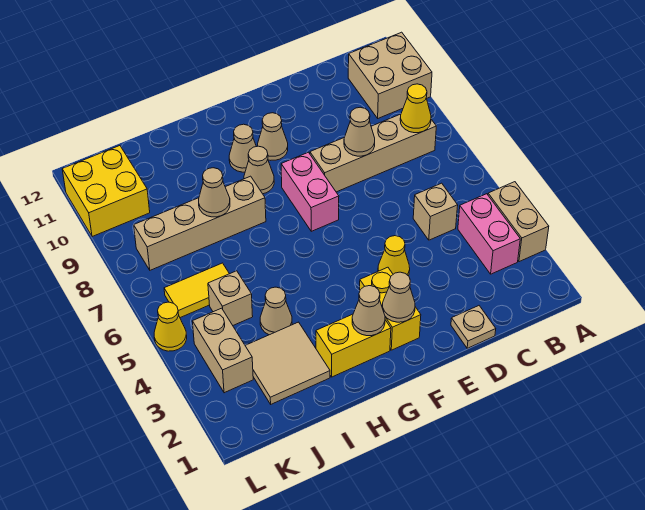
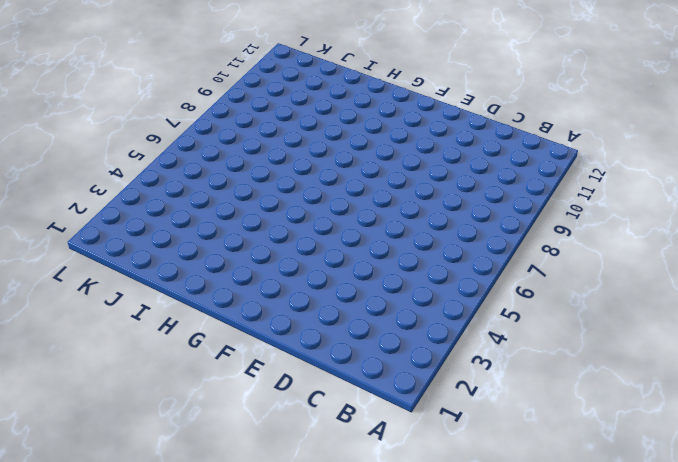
none -> tan 1x2 brick [488,182,549,262]
none -> tan 2x2 brick [348,32,432,118]
none -> pink 1x2 brick [458,194,520,274]

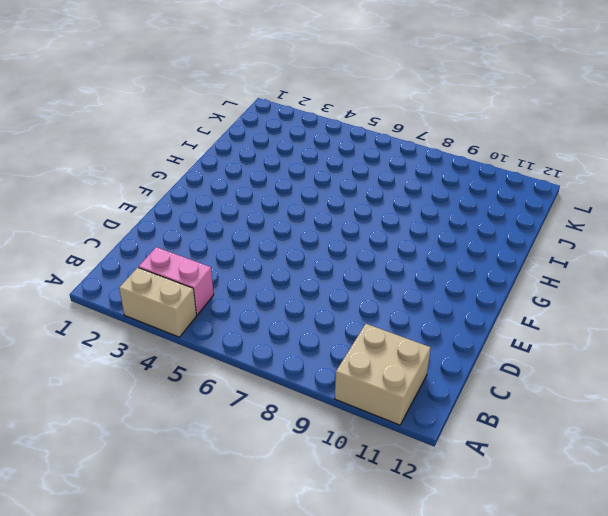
none -> tan 1x4 brick [310,114,436,192]
none -> tan 1x1 brick [413,183,458,240]
none -> tan 1x1 plate [451,306,496,348]

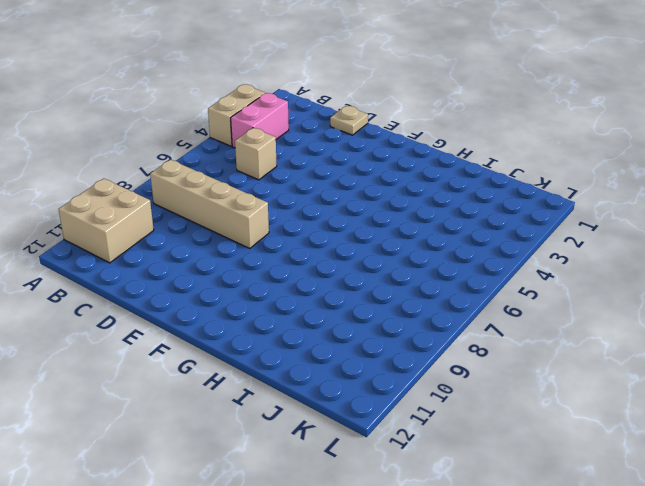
none -> yellow 1x1 cone [378,236,410,276]
none -> yellow 1x2 brick [360,267,421,350]
none -> pink 1x2 brick [281,152,339,231]

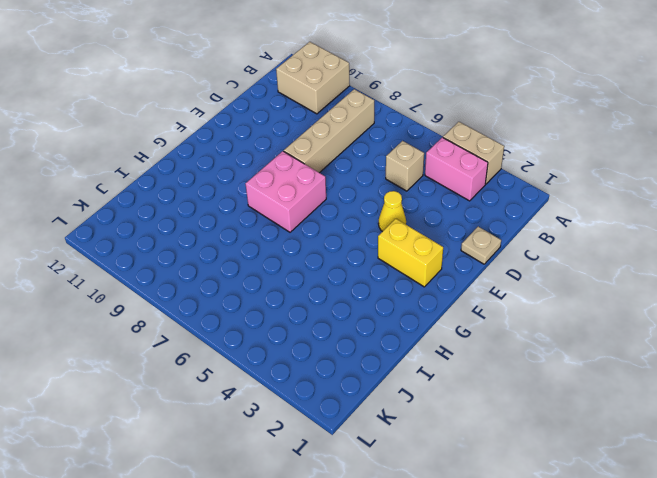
pink 2x2 brick [246,151,326,232] -> pink 1x2 brick [281,152,339,231]
none -> tan 1x1 cone [258,113,288,160]
none -> yellow 1x2 brick [316,314,391,377]
none -> tan 1x1 cone [244,146,274,194]

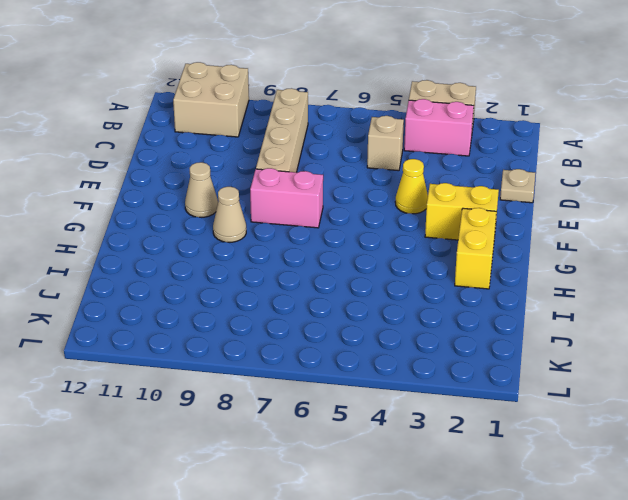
none -> tan 1x1 cone [229,124,256,172]
none -> tan 1x4 brick [134,176,266,270]
none -> tan 2x2 tile [245,322,330,404]

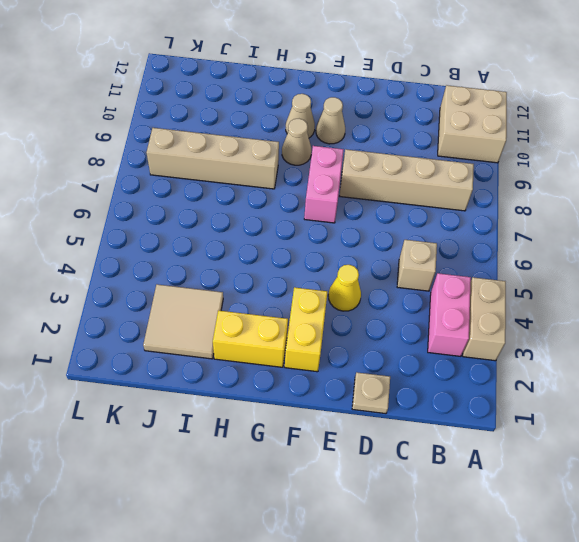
none -> tan 1x1 cone [260,287,292,335]
none -> tan 1x1 brick [208,271,253,325]
none -> yellow 1x2 tile [164,263,229,318]

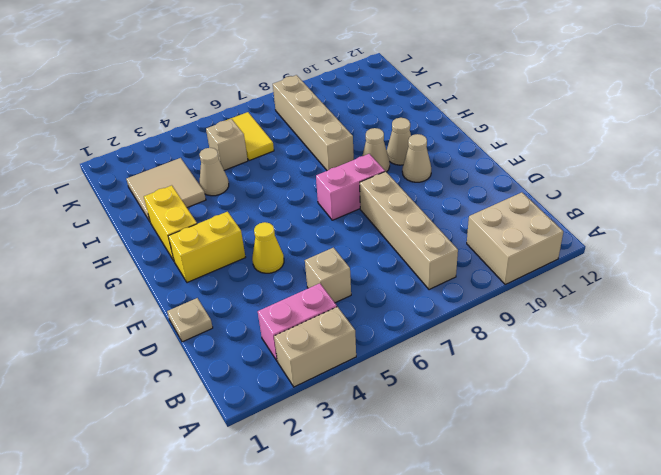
none -> tan 1x2 brick [192,308,253,393]
none -> yellow 2x2 brick [62,146,150,237]
none -> yellow 1x1 cone [154,302,187,351]

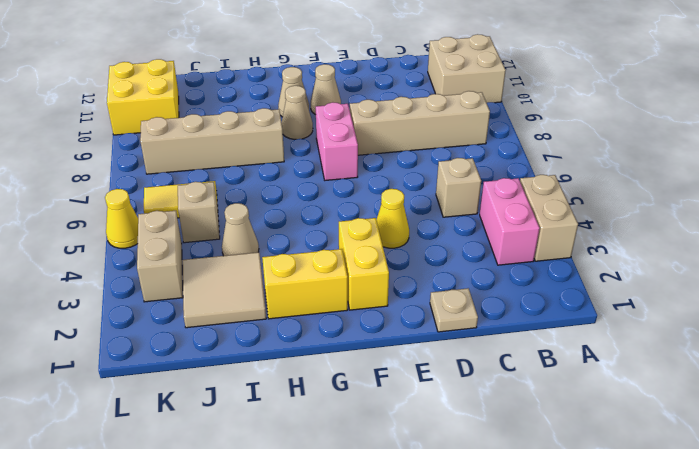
none -> yellow 1x1 cone [400,84,431,133]
none -> tan 1x1 cone [344,107,375,156]
none -> tan 1x1 cone [382,272,415,322]

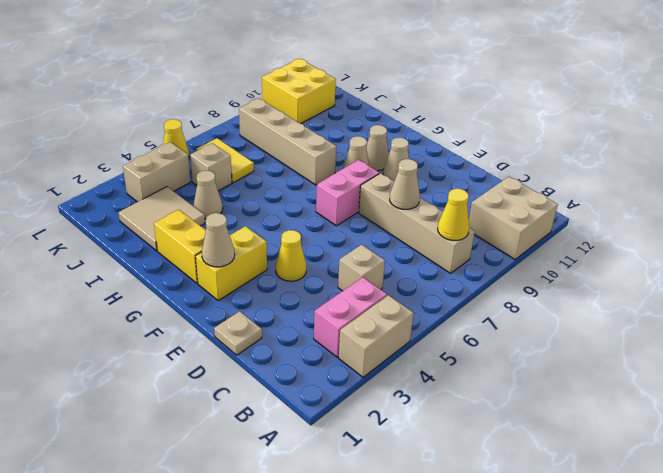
none -> tan 1x1 cone [352,286,385,336]
none -> tan 1x1 cone [199,168,230,217]

